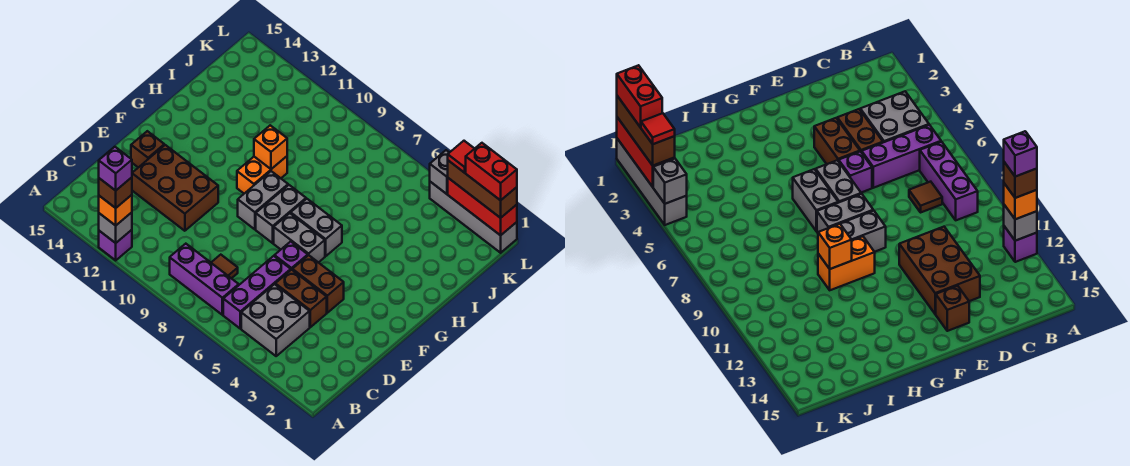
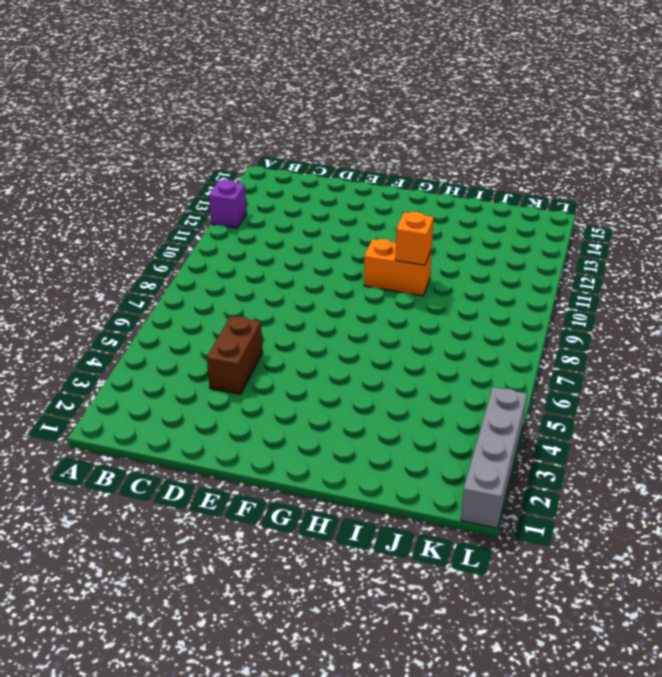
none -> grey 2x2 brick [241,284,310,356]
none -> purple 1x3 brick [223,256,291,329]
none -> purple 1x3 brick [170,244,239,315]

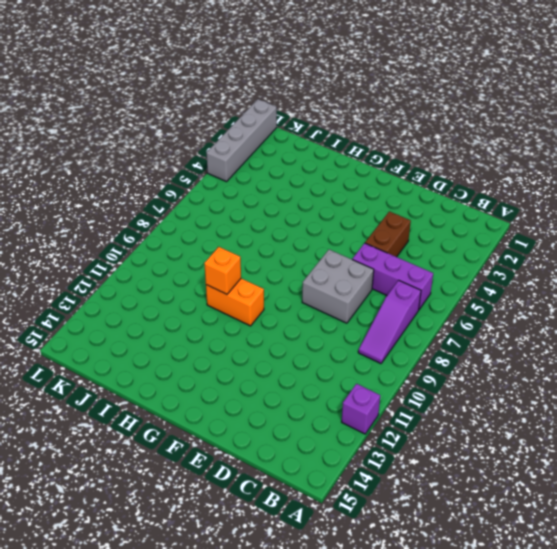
purple 1x3 slope [358,280,421,364] -> purple 1x3 brick [170,244,239,315]
grey 2x2 brick [302,250,374,323] -> grey 2x2 brick moved to [241,284,310,356]
none -> brown 1x1 tile [211,255,238,278]
none -> brown 2x3 brick [132,145,218,231]
none -> brown 1x2 brick [292,255,344,313]

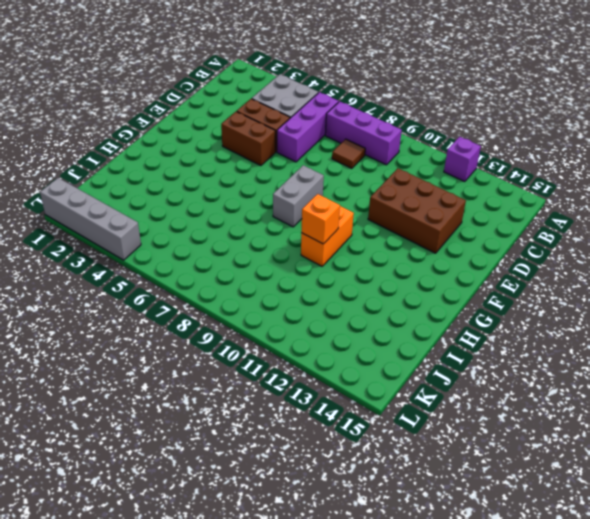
none -> purple 1x1 brick [274,241,308,270]
none -> brown 1x1 brick [131,131,164,167]
none -> grey 1x2 brick [274,213,325,263]

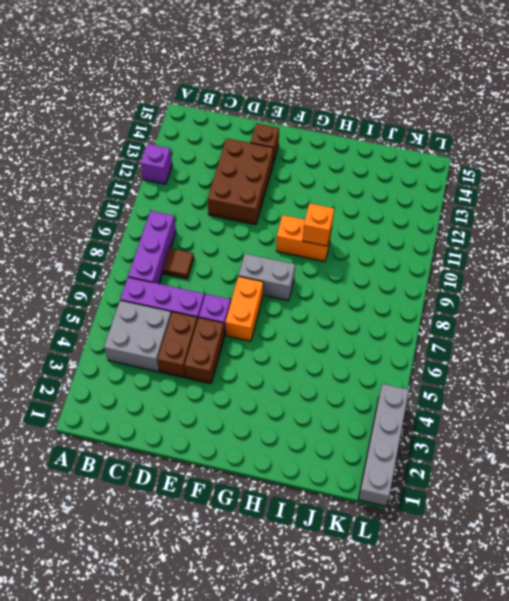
orange 1x2 brick [225,276,263,341] -> grey 1x2 brick [274,213,325,263]
none -> grey 1x2 brick [238,171,288,229]
none -> grey 1x2 brick [291,199,342,256]
none -> grey 1x1 brick [99,212,132,243]

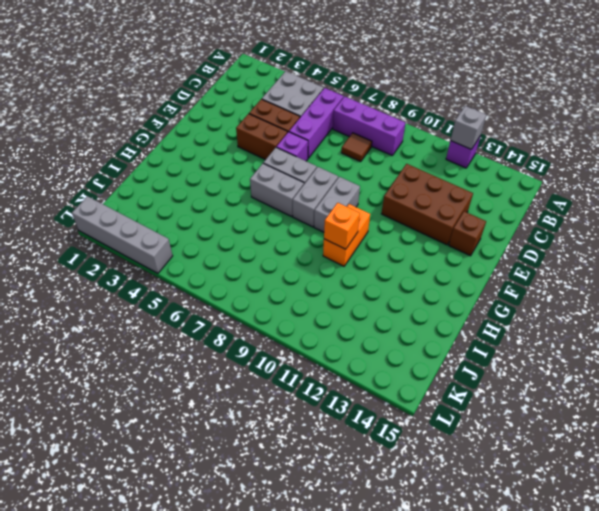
none -> red 1x3 brick [448,178,517,235]
none -> grey 1x1 brick [430,150,449,194]
none -> orange 1x1 brick [99,195,132,226]

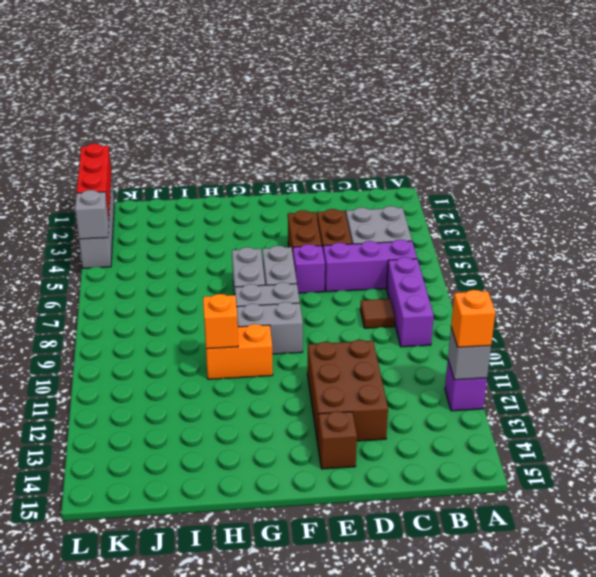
none -> brown 1x3 brick [448,161,517,218]
none -> brown 1x1 brick [99,177,132,208]
none -> red 1x2 brick [466,143,517,200]

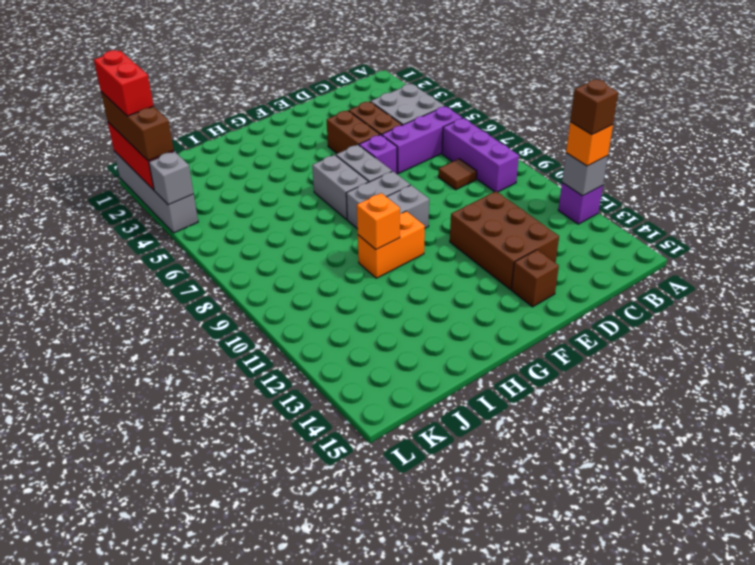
none -> red 1x1 tile [448,141,474,173]
none -> purple 1x1 brick [99,147,132,191]

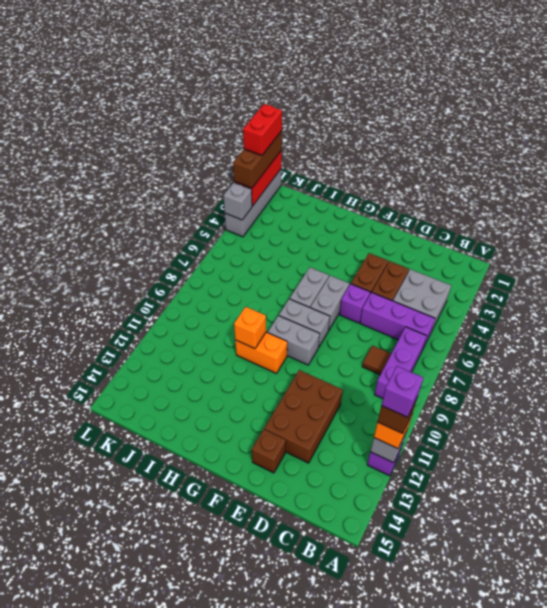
none -> red 1x1 tile [448,141,474,173]

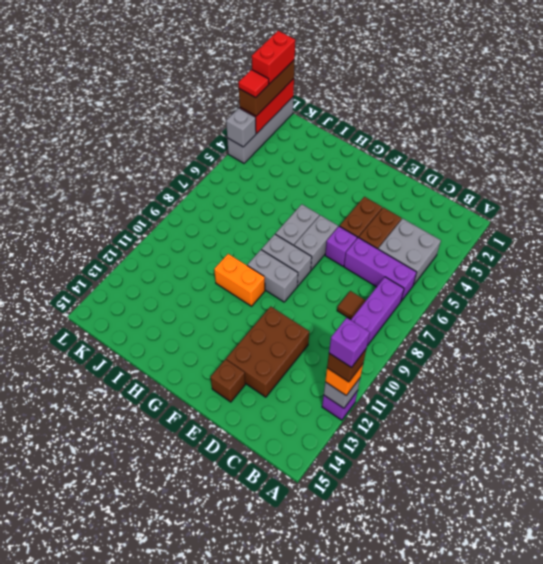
none -> orange 1x1 brick [254,125,287,169]

